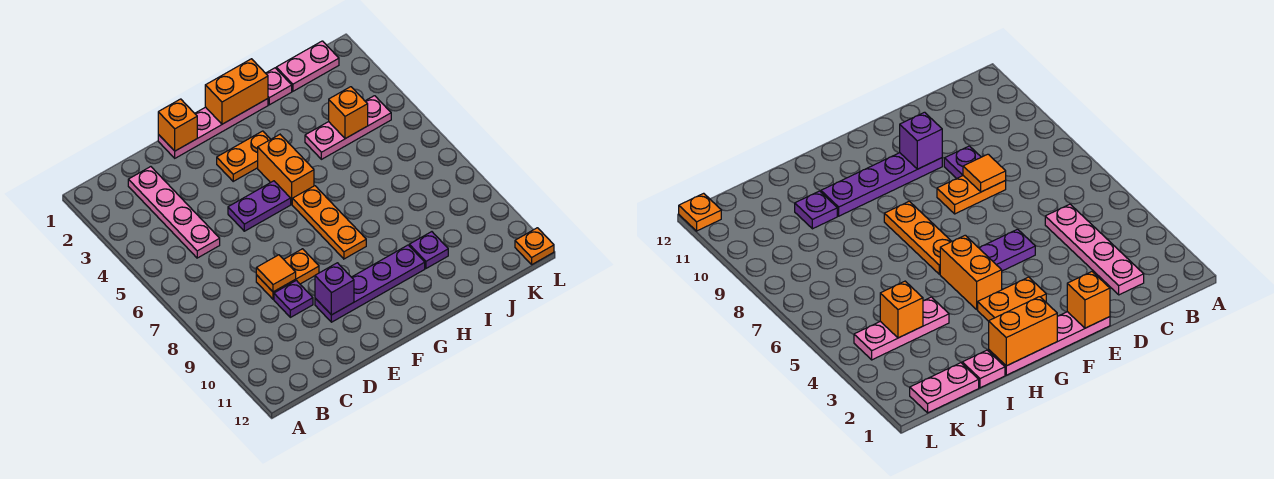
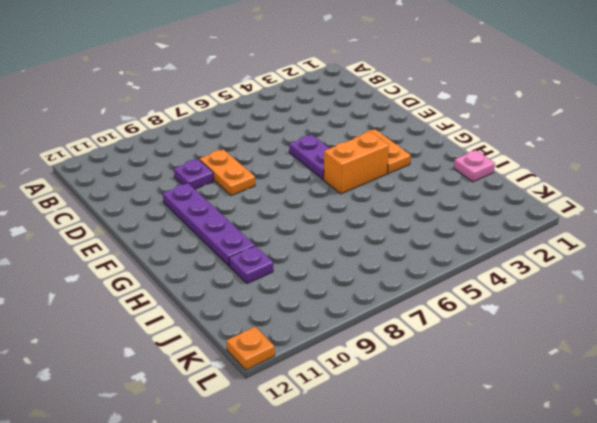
none -> pink 1x4 plate [128,167,220,258]
none -> pink 1x4 plate [158,99,268,158]
none -> orange 1x3 plate [292,186,366,259]

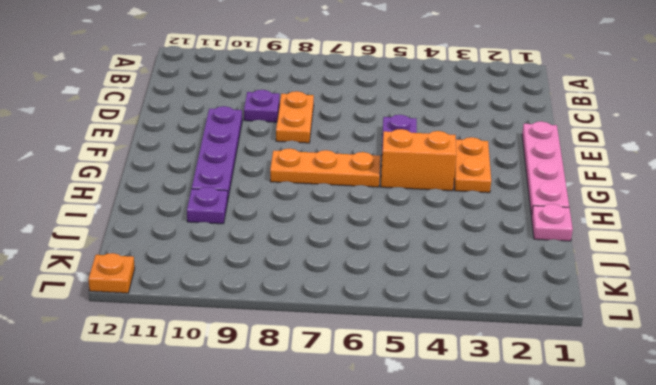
none -> pink 1x4 plate [128,167,220,258]
none -> pink 1x3 plate [305,96,391,159]
none -> pink 1x2 plate [276,41,339,91]

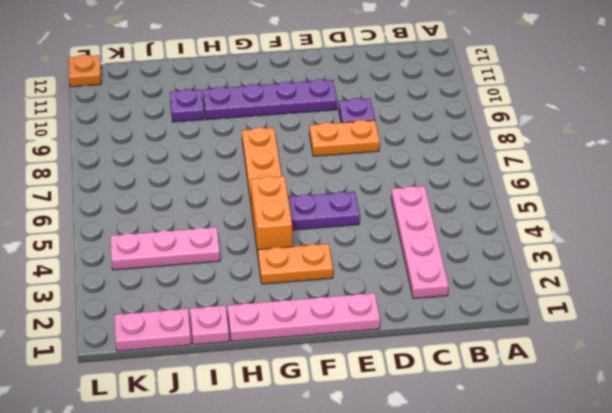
none -> orange 1x1 tile [256,255,296,292]
none -> orange 1x1 brick [158,99,197,151]
none -> purple 1x1 brick [315,263,354,315]

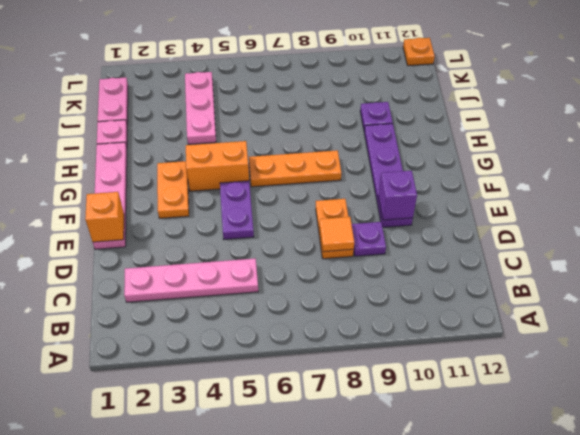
none -> orange 1x2 brick [205,59,268,124]
none -> orange 1x1 brick [329,87,368,139]

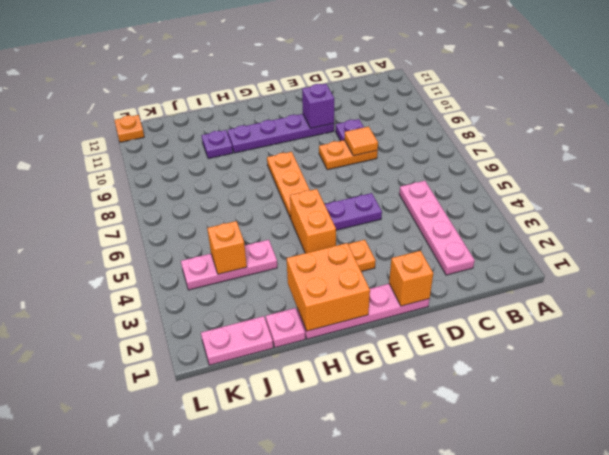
orange 2x2 brick [287,243,370,331] -> orange 1x2 brick [205,59,268,124]

